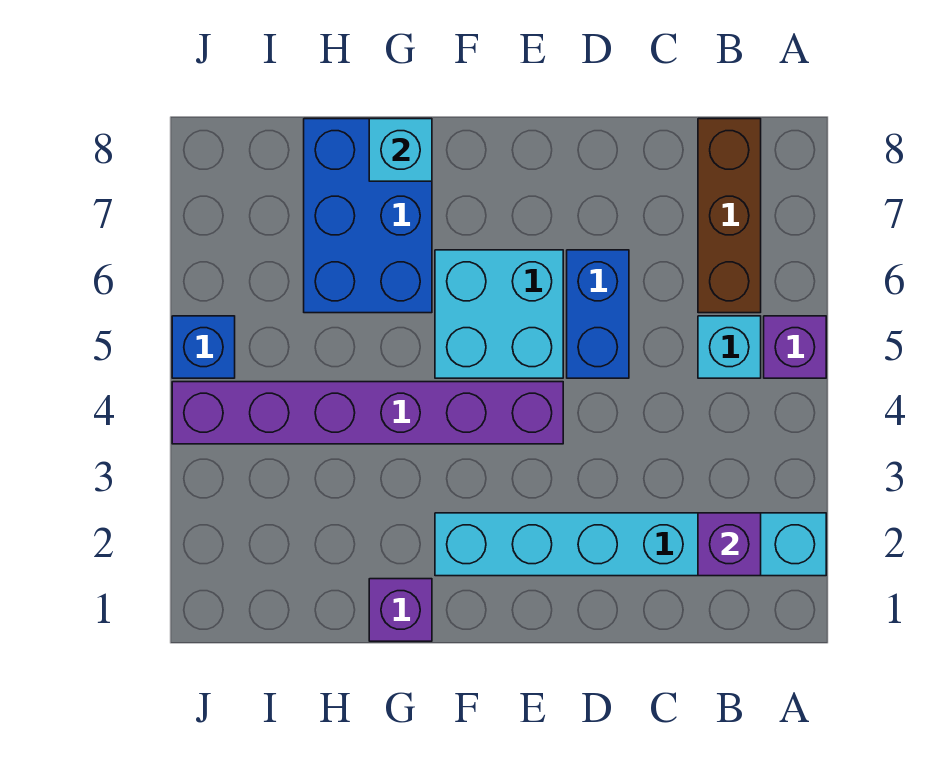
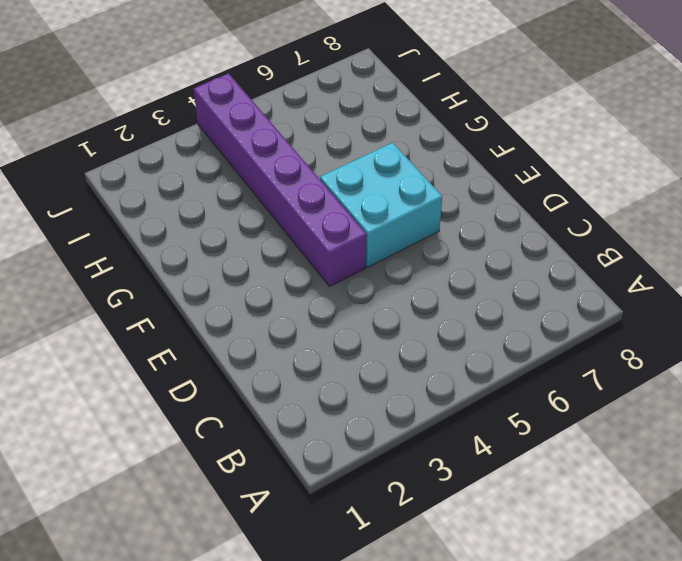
none -> cyan 1x6 brick [435,513,826,576]
none -> purple 1x1 brick [764,316,826,378]
none -> cyan 1x1 brick [698,316,761,378]

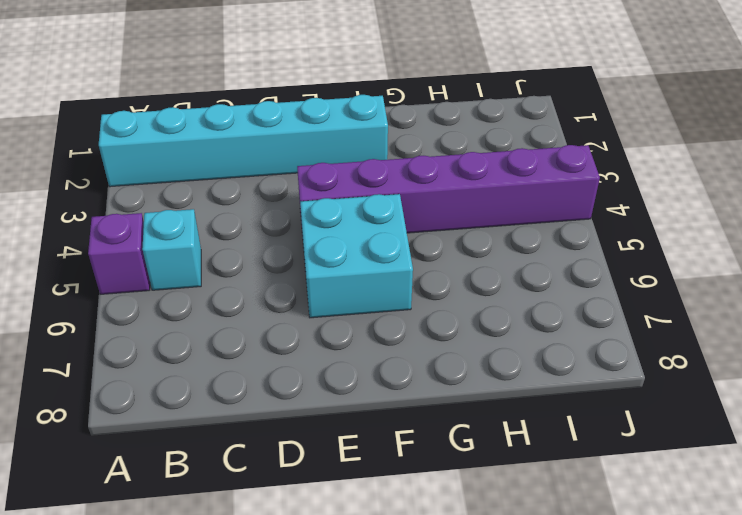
none -> brown 1x3 brick [698,119,761,313]
none -> blue 1x2 brick [567,250,629,378]
none -> purple 1x1 brick [369,579,432,641]

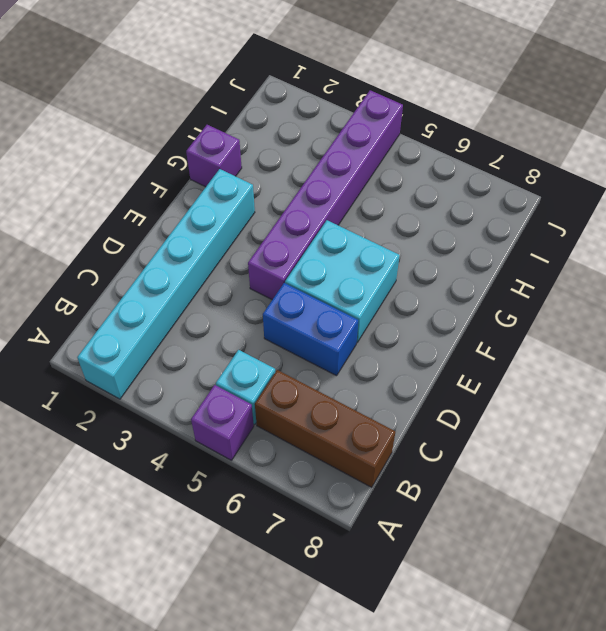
none -> blue 2x3 brick [304,119,432,313]
none -> blue 1x1 brick [172,316,235,378]
none -> purple 1x1 brick [698,513,761,576]

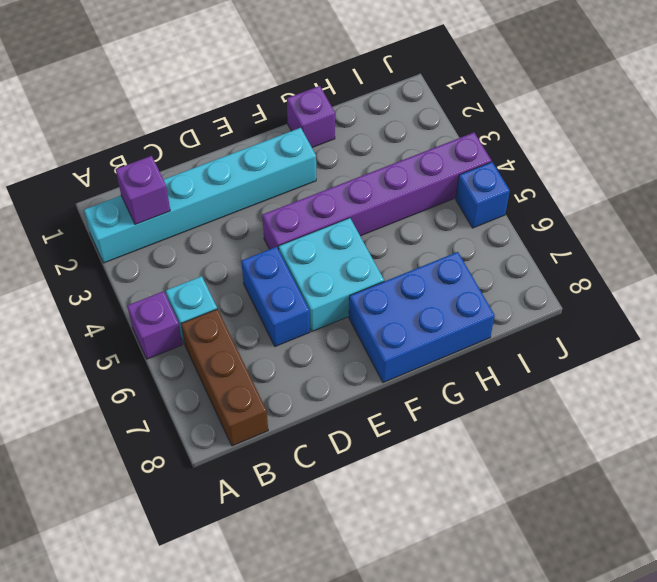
blue 2x3 brick [349,252,495,383] -> blue 2x3 brick turned to [304,119,432,313]
none -> cyan 1x1 brick [369,119,432,181]

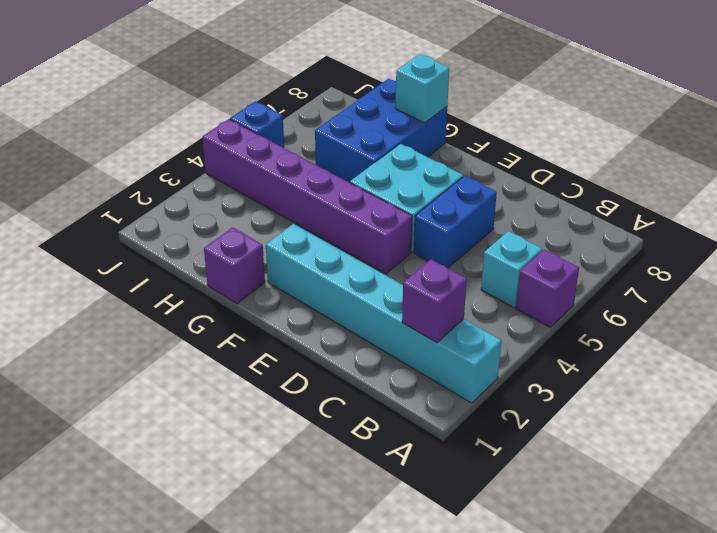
none -> brown 1x3 brick [698,119,761,313]

